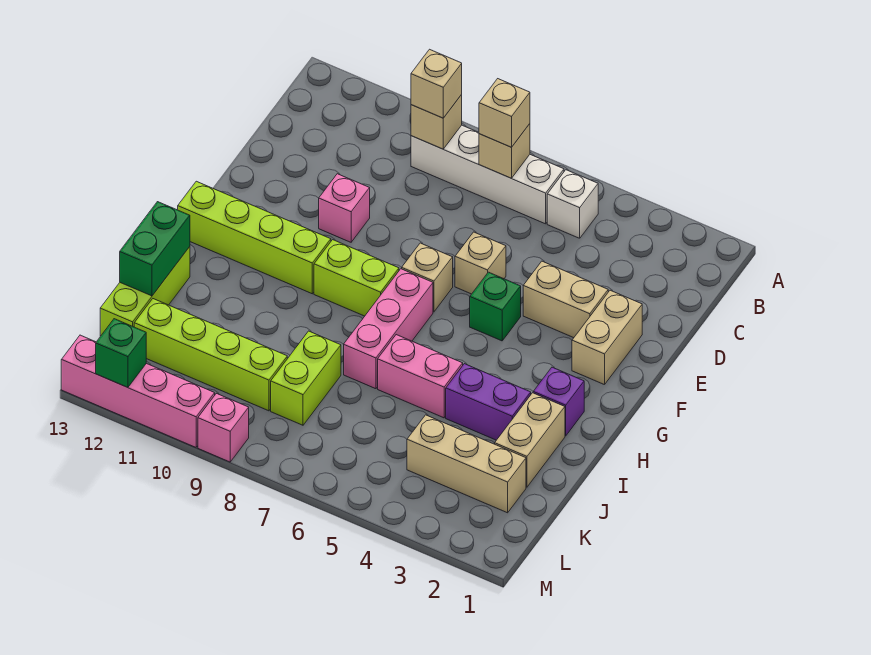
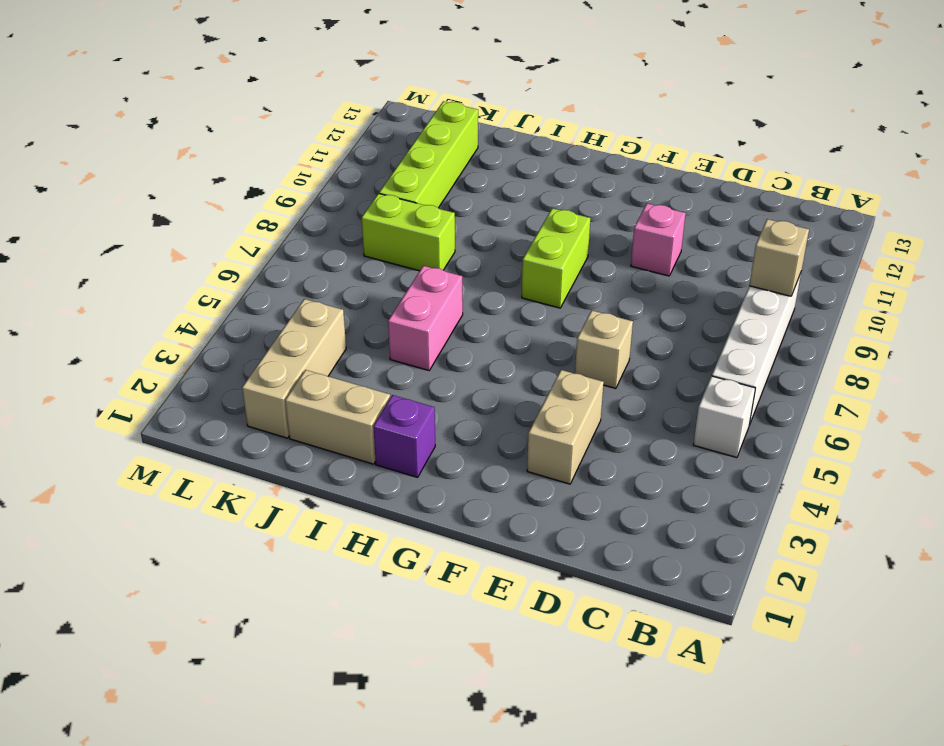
none -> tan 1x2 brick [572,290,642,385]
none -> green 1x1 brick [470,272,521,341]
none -> tan 1x1 brick [402,243,453,312]

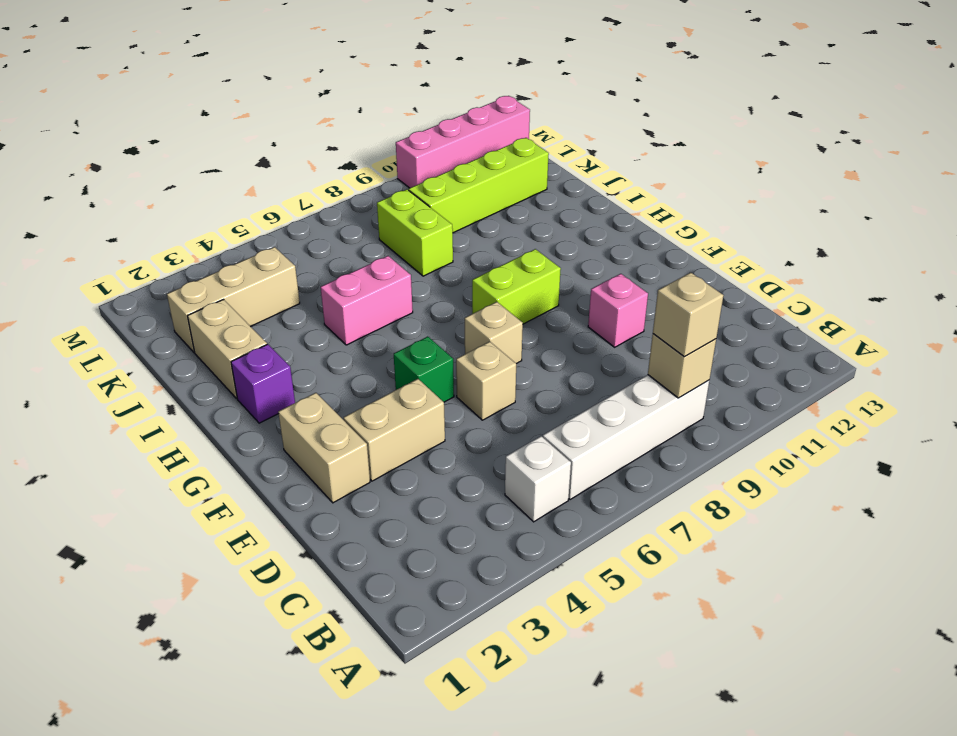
none -> pink 1x3 brick [344,269,433,389]
none -> lime 1x4 brick [178,181,331,294]
none -> purple 1x2 brick [446,364,531,440]

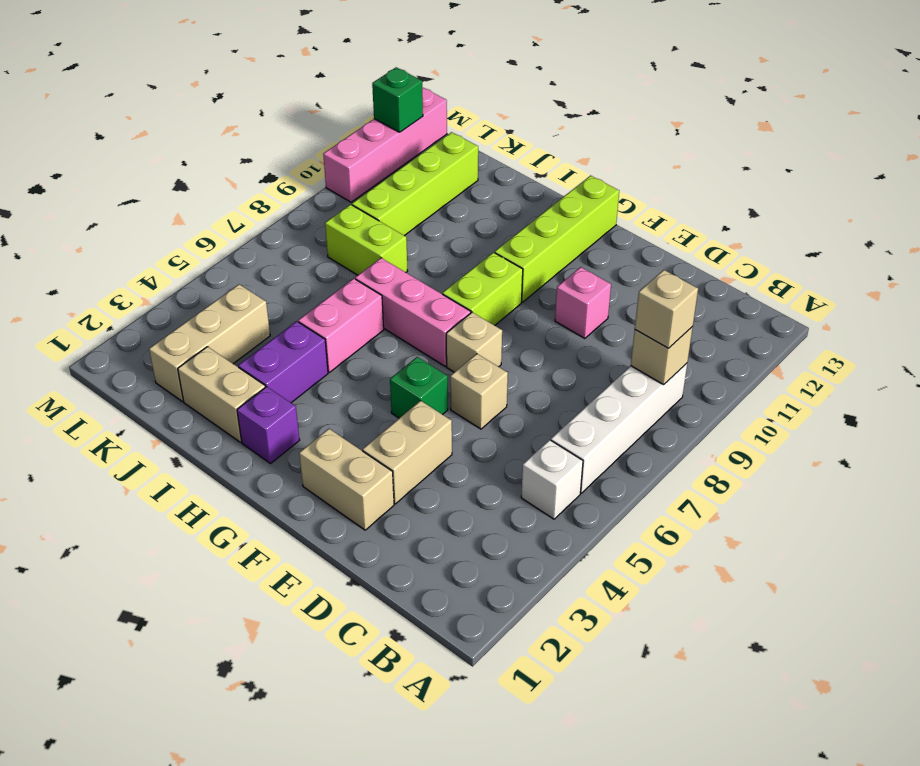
none -> lime 1x3 brick [100,247,190,336]
none -> pink 1x1 brick [198,393,249,462]
none -> tan 1x1 brick [479,124,530,178]

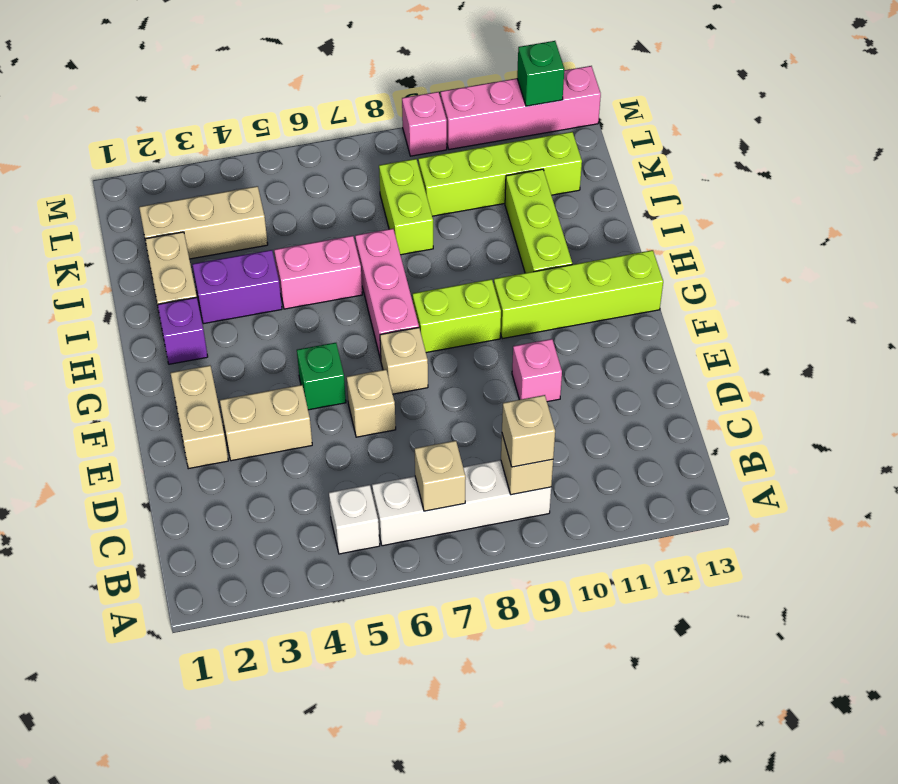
lime 1x3 brick [505,169,572,273] -> lime 1x3 brick moved to [100,247,190,336]
none -> green 1x2 brick [120,202,190,296]
none -> tan 1x1 brick [479,79,530,147]

